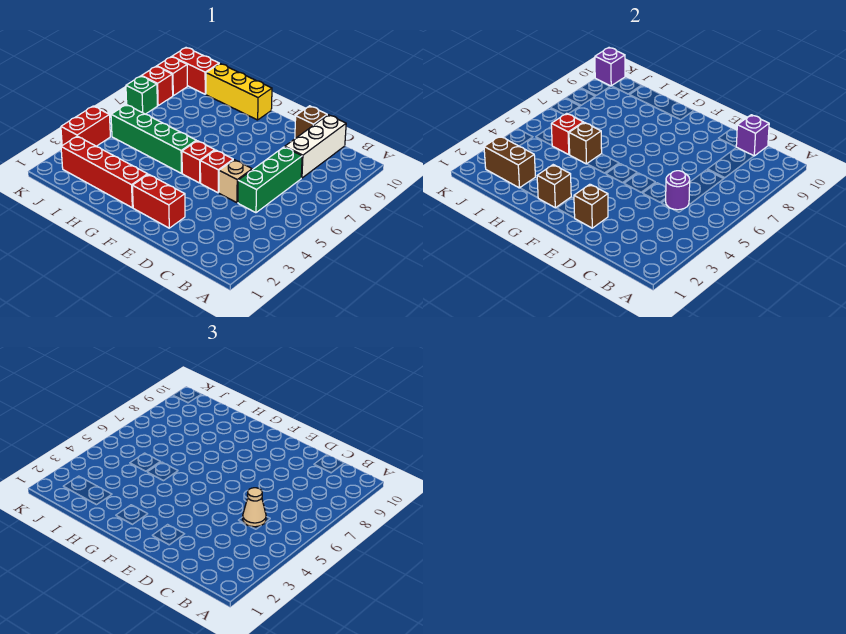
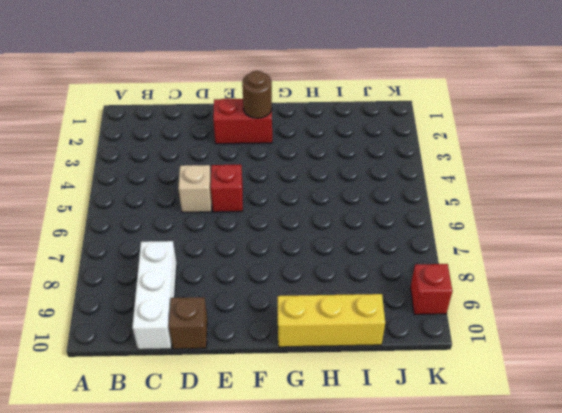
brown 1x1 round brick [242,71,272,118] -> none
none -> green 1x3 brick [238,147,302,213]
none -> red 1x1 brick [182,141,215,183]
none -> red 1x4 brick [61,136,148,208]

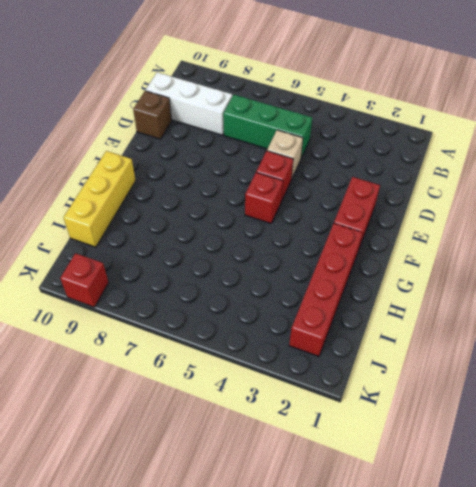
none -> green 1x4 brick [111,105,196,173]
none -> red 1x2 brick [172,48,219,94]
none -> red 1x2 brick [61,106,110,146]

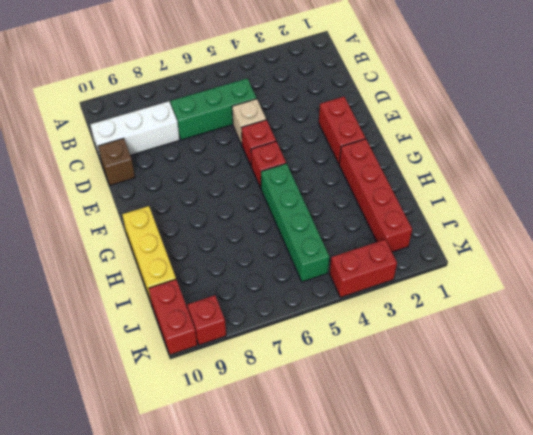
none -> green 1x1 brick [126,76,157,114]
none -> red 1x1 brick [142,66,173,105]
none -> purple 1x1 round brick [666,171,690,210]

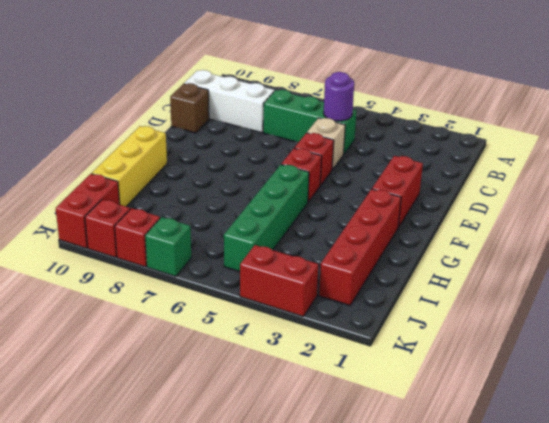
none -> purple 1x1 brick [736,115,769,156]
none -> brown 1x1 brick [574,184,608,228]
none -> brown 1x1 brick [537,165,571,208]

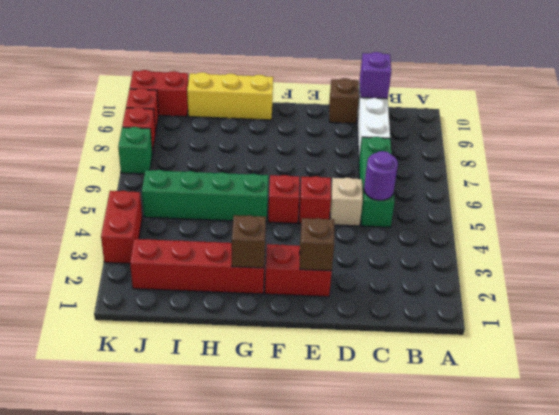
none -> brown 1x1 brick [569,122,602,164]
none -> brown 1x2 brick [484,136,535,188]
none -> red 1x1 brick [551,113,583,154]

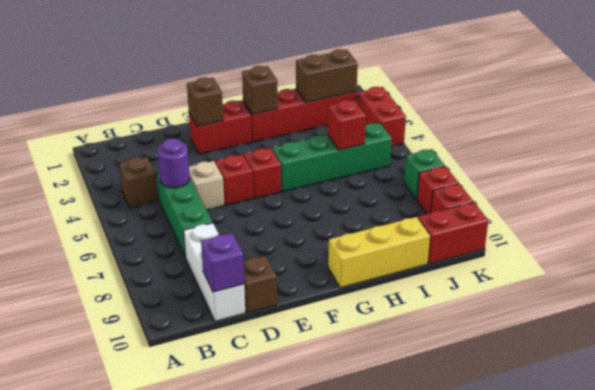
brown 1x1 brick [119,157,158,208] -> brown 1x1 brick moved to [569,122,602,164]
none -> purple 1x1 brick [595,48,625,86]
none -> tan 1x1 cone [243,488,266,527]

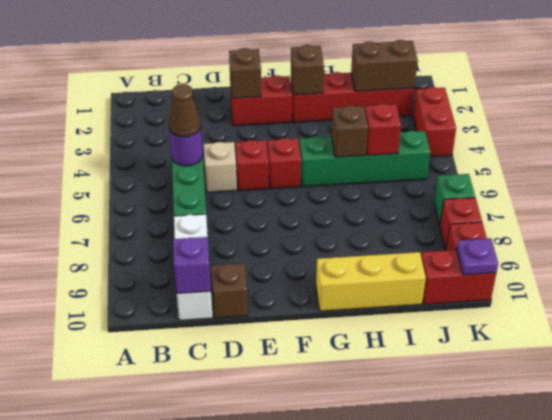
brown 1x1 cone [169,84,201,137] -> tan 1x1 cone [243,488,266,527]
purple 1x1 plate [456,238,498,275] -> purple 1x1 brick [595,48,625,86]

